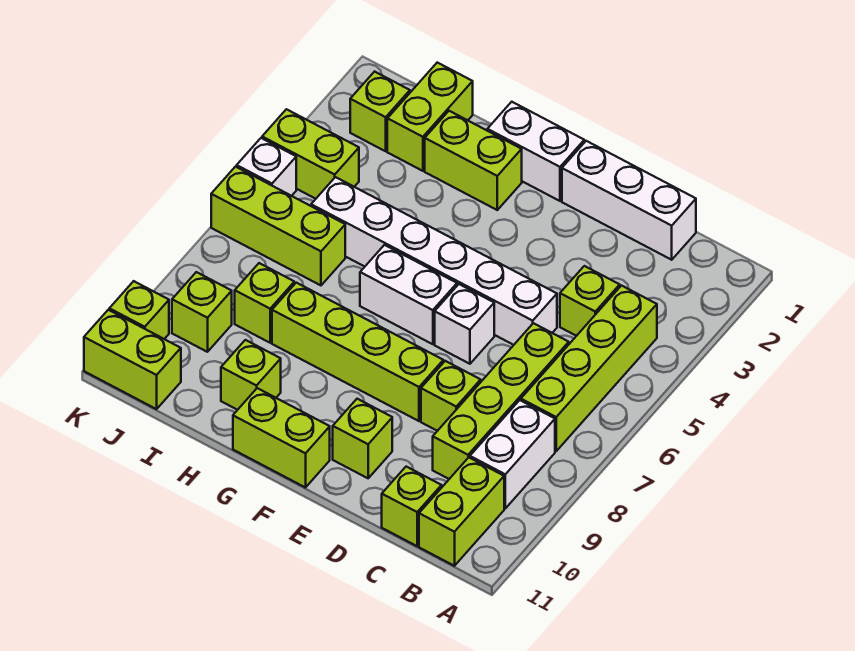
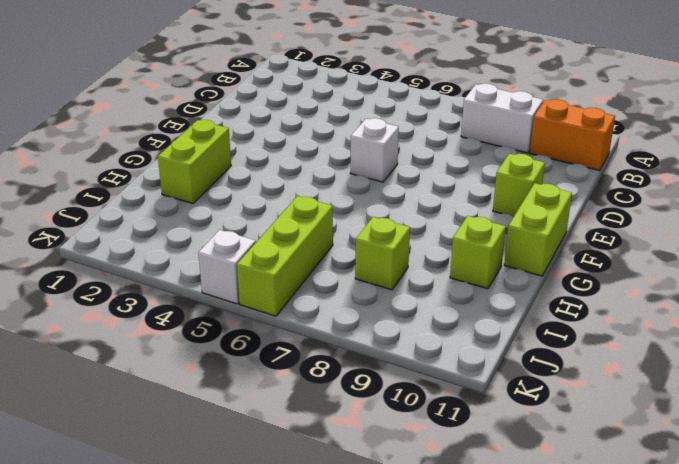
orange 1x2 brick [530,99,615,171] -> lime 1x2 brick [419,458,504,566]
none -> lime 1x4 brick [521,286,657,451]
none -> white 1x3 brick [562,141,696,260]
none -> lime 1x1 brick [560,266,620,336]

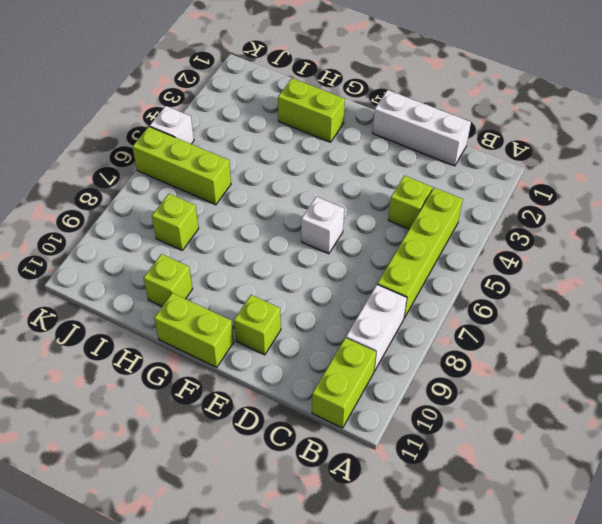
none -> lime 1x4 brick [433,323,569,479]
none -> lime 1x1 brick [382,467,442,546]
none -> white 1x6 brick [311,177,557,345]

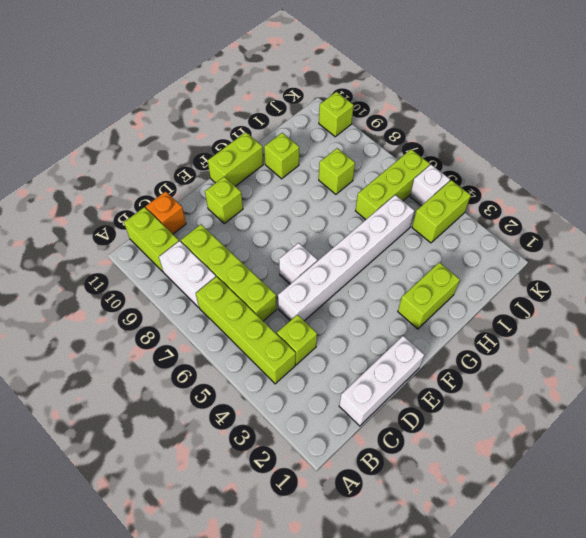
orange 1x1 brick [146,191,186,234] -> lime 1x1 brick [382,467,442,546]
none -> lime 1x1 brick [421,361,481,431]
none -> lime 1x4 brick [272,283,443,421]
none -> white 1x2 brick [487,102,584,201]

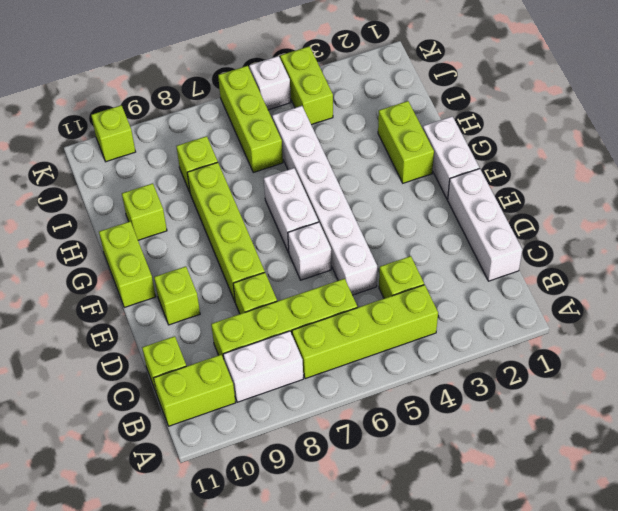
none -> lime 1x2 brick [387,63,473,171]
none -> lime 1x1 brick [350,72,410,151]
none -> lime 1x1 brick [172,272,232,352]

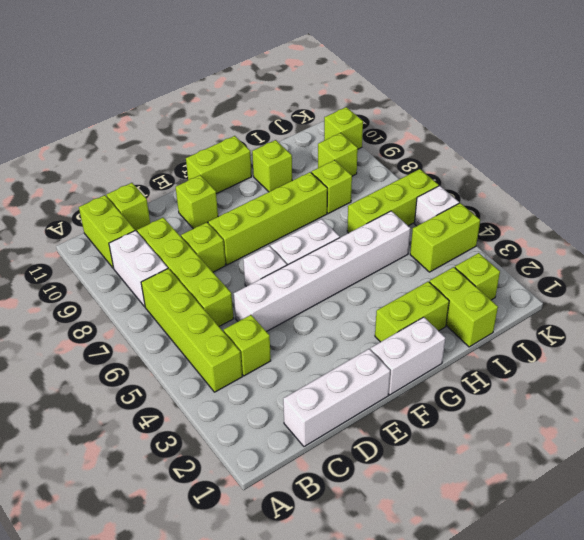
none -> lime 1x2 brick [84,310,181,409]

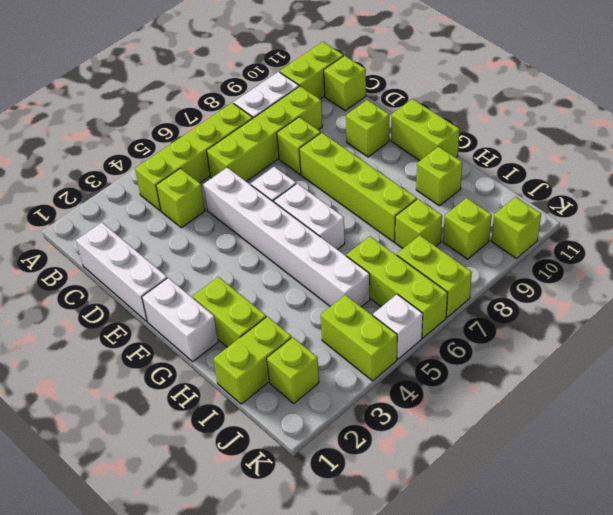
lime 1x2 brick [397,235,472,317] -> lime 1x2 brick moved to [84,310,181,409]

